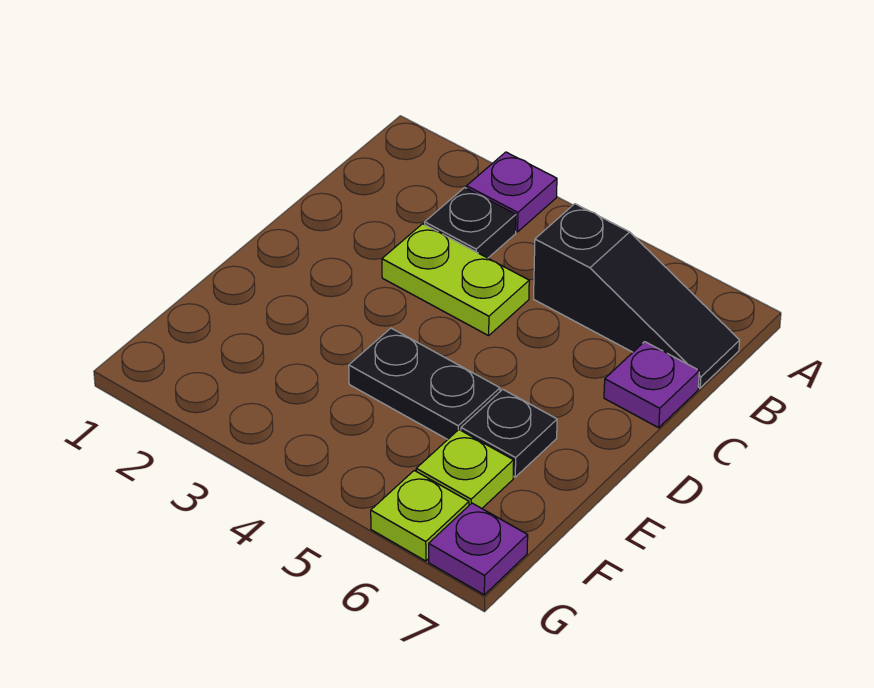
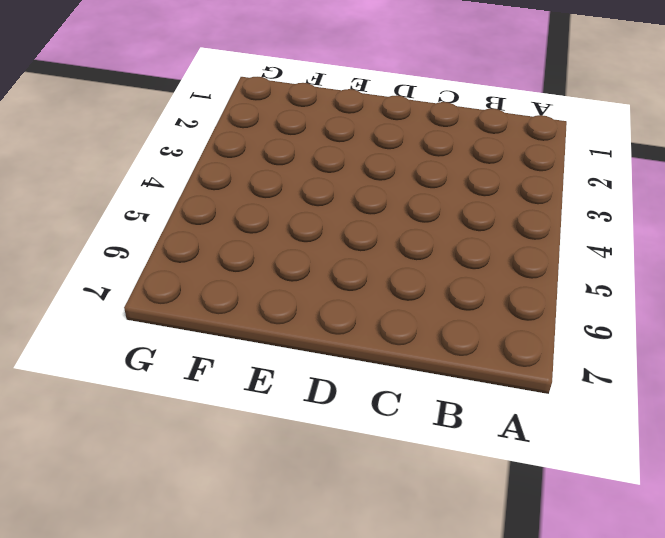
none -> purple 1x1 plate [467,152,557,232]
none -> black 1x1 plate [425,188,516,258]

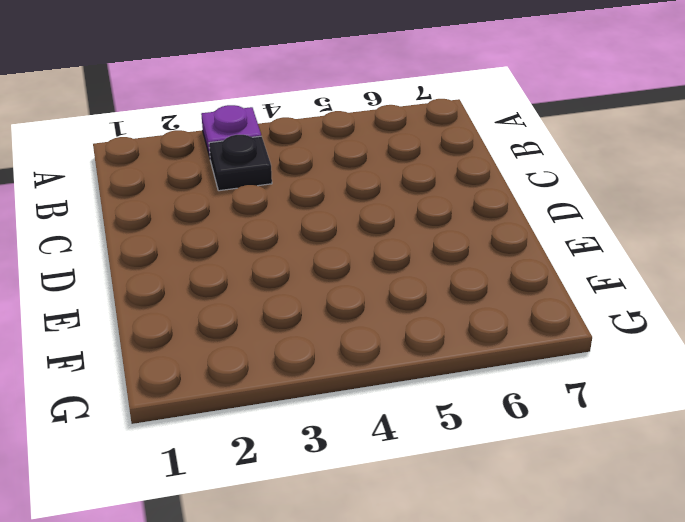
none -> black 1x3 slope [534,204,740,388]
none -> lime 1x2 plate [382,224,529,336]

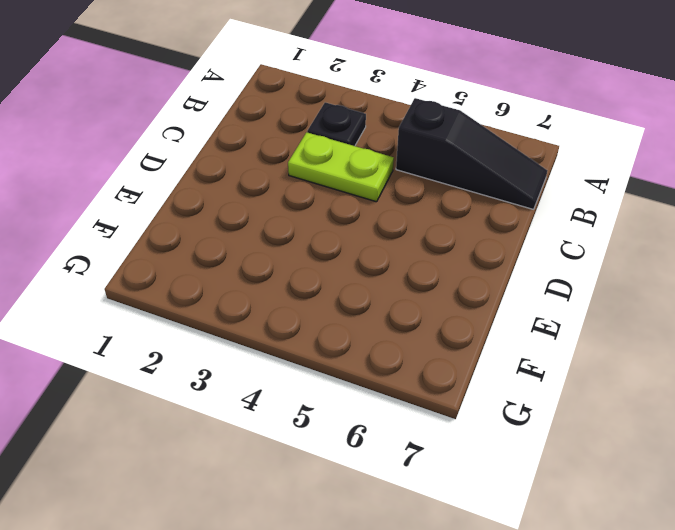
none -> purple 1x1 plate [467,152,557,232]
none -> purple 1x1 plate [604,342,699,428]

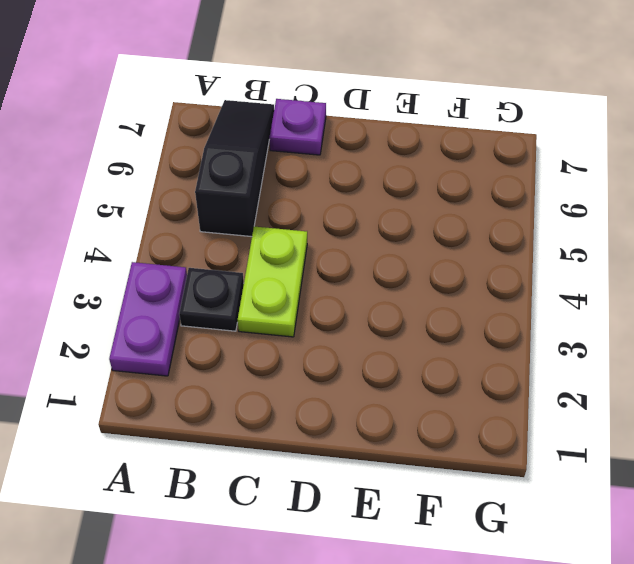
purple 1x2 plate [109,262,187,376] -> purple 1x1 plate [467,152,557,232]
none -> black 1x2 plate [349,328,500,439]
none -> black 1x1 plate [461,389,557,477]

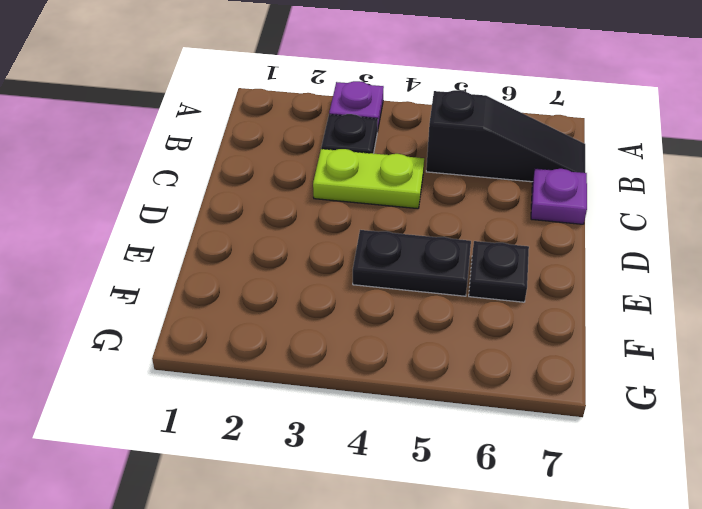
none -> lime 1x1 plate [416,430,514,508]
none -> lime 1x1 plate [371,470,469,561]

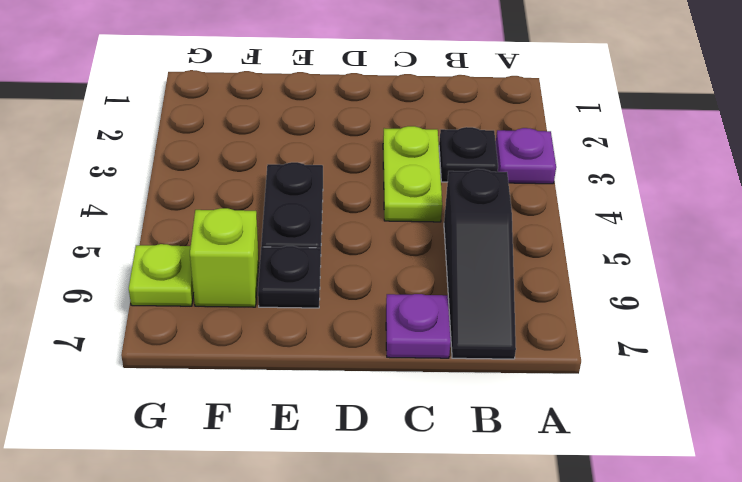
lime 1x1 brick [190,208,259,307] -> lime 1x1 plate [416,430,514,508]
none -> purple 1x1 plate [429,503,528,595]

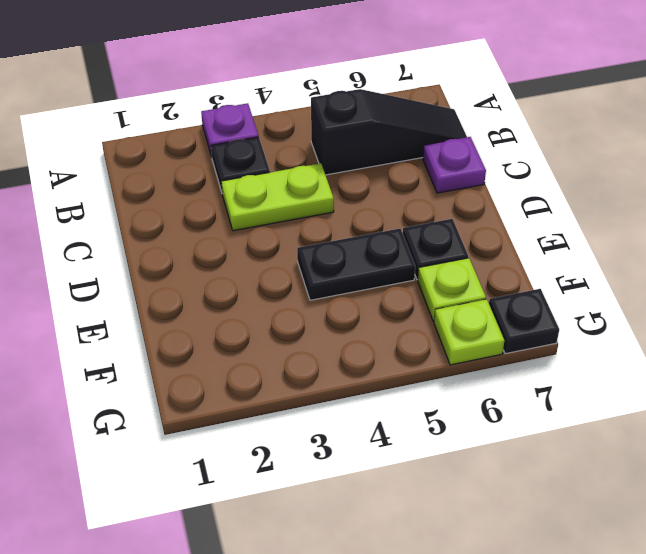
black 1x1 plate [489,289,559,354] -> purple 1x1 plate [429,503,528,595]

